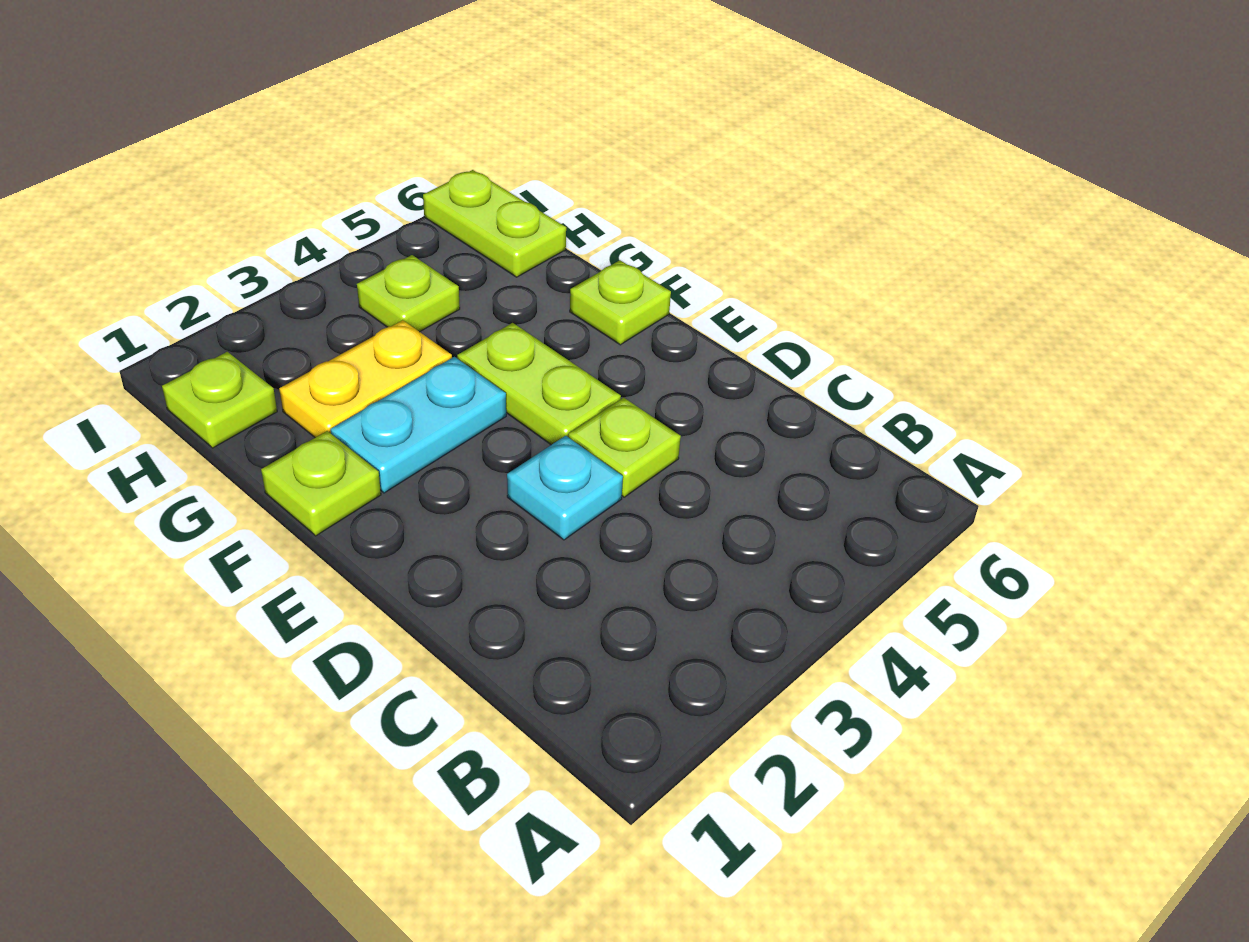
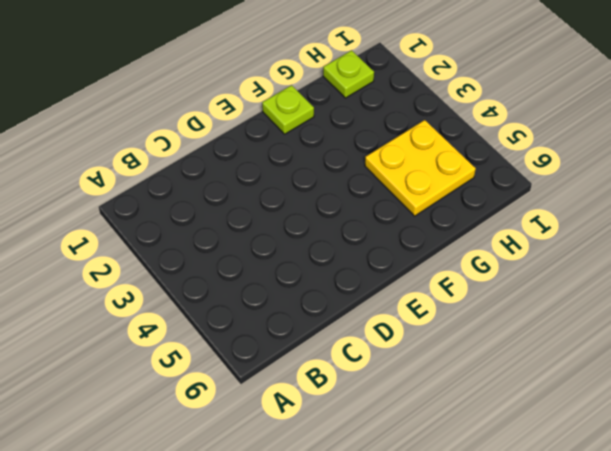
yellow 2x2 plate [365,120,476,216] -> lime 1x1 plate [357,255,460,332]
none -> cyan 1x1 plate [507,436,623,540]
none -> lime 1x1 plate [568,398,681,497]

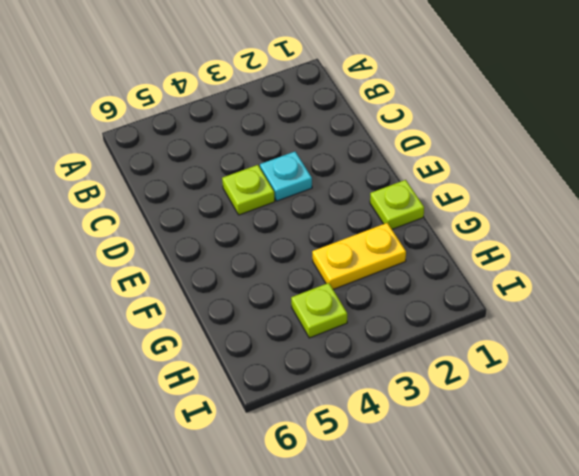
none -> lime 1x2 plate [457,323,621,445]
none -> cyan 1x2 plate [331,357,506,493]

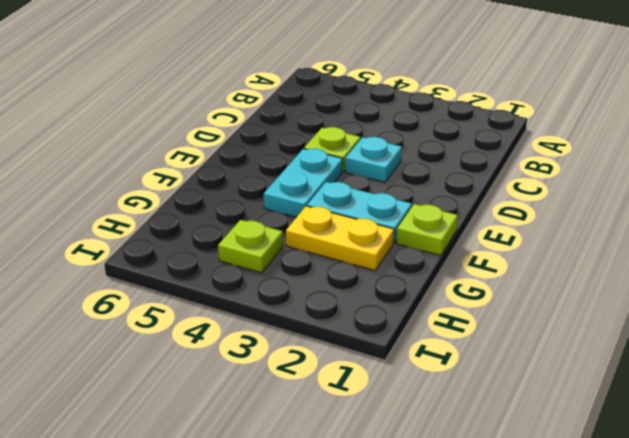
cyan 1x2 plate [264,148,343,217] -> lime 1x2 plate [457,323,621,445]
none -> lime 1x1 plate [570,260,671,345]
none -> lime 1x1 plate [162,352,277,448]

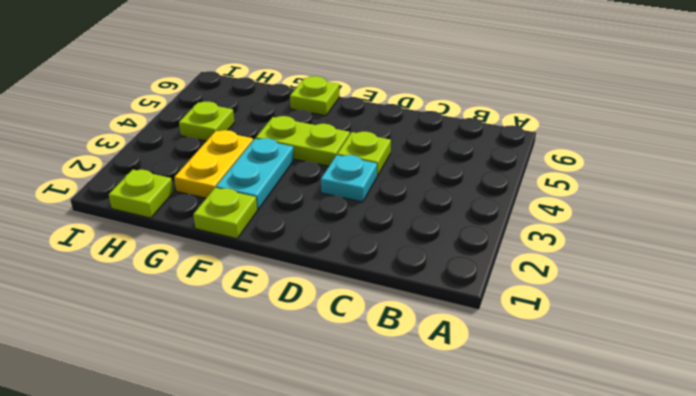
none -> lime 1x2 plate [423,170,566,277]

